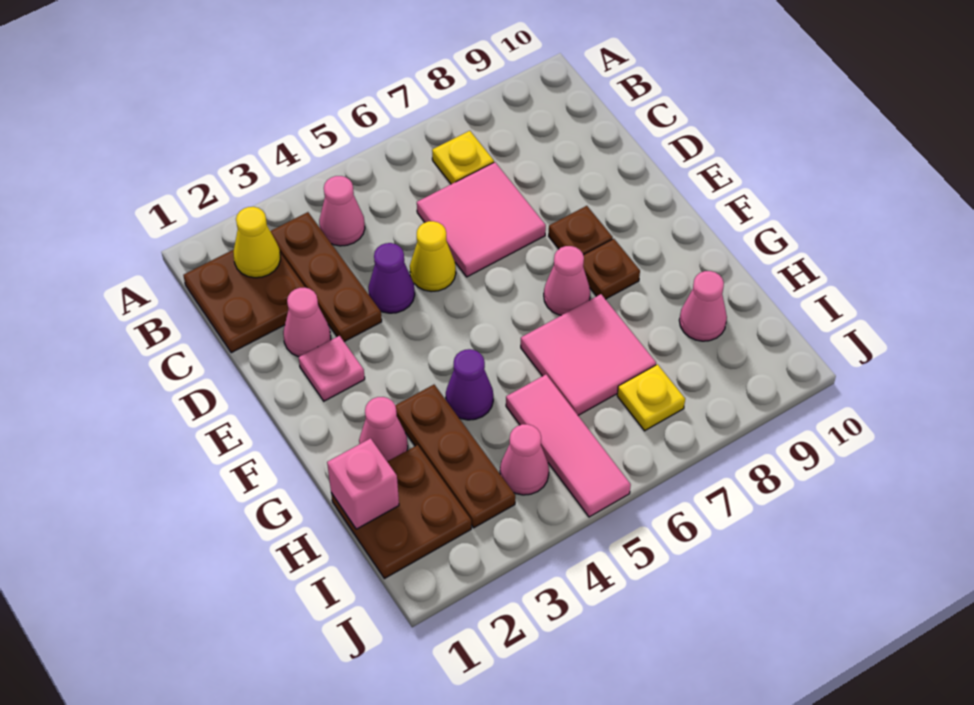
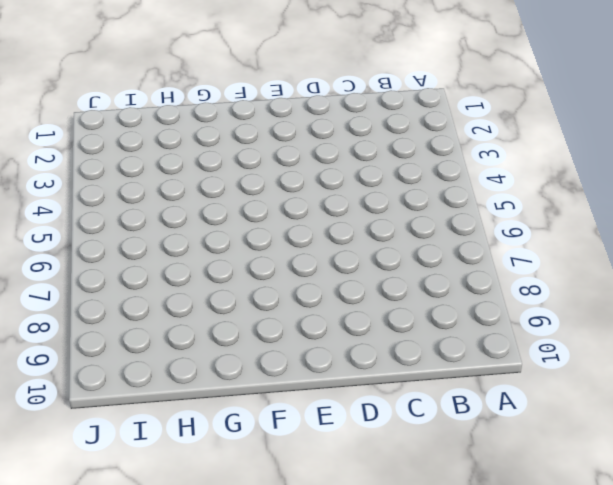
none -> brown 2x2 plate [183,249,305,353]
none -> brown 1x3 plate [271,212,382,342]
none -> pink 1x1 cone [319,176,365,246]

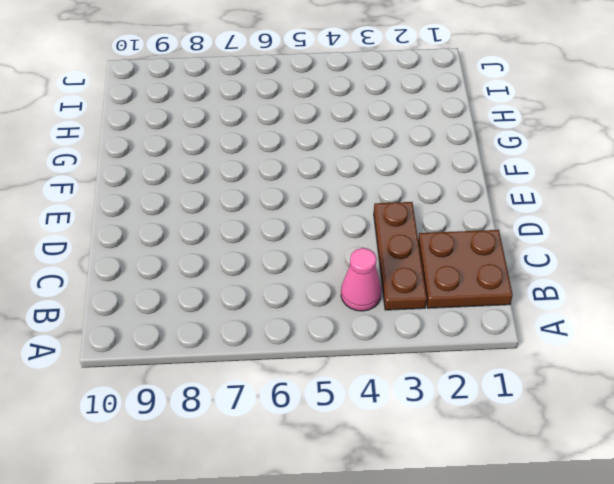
none -> yellow 1x1 plate [432,131,494,184]
none -> pink 2x2 tile [417,162,546,277]
none -> pink 1x1 cone [283,288,331,357]

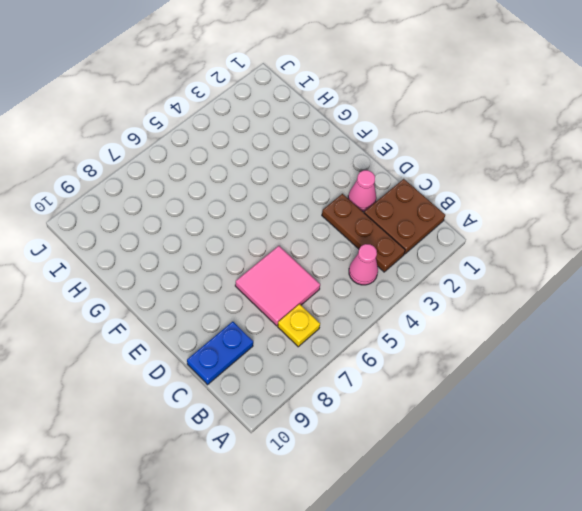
blue 1x2 plate [187,322,253,385] -> none
none -> purple 1x1 cone [368,243,415,313]
none -> yellow 1x1 cone [410,221,456,292]
none -> pink 1x1 plate [299,336,365,401]

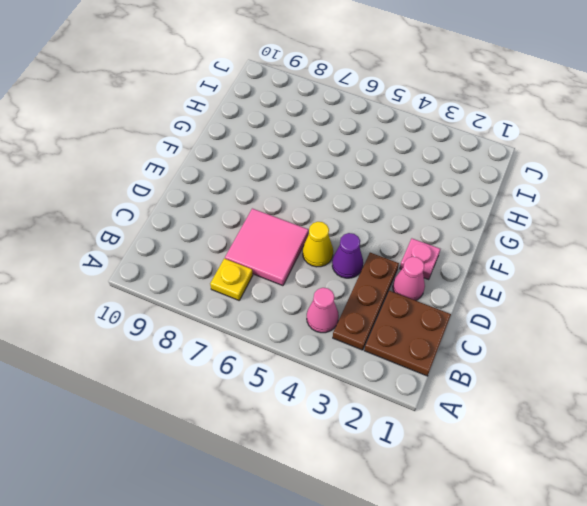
none -> brown 1x1 plate [549,206,613,255]
none -> pink 1x1 cone [544,246,590,315]
none -> brown 1x1 plate [583,239,640,299]

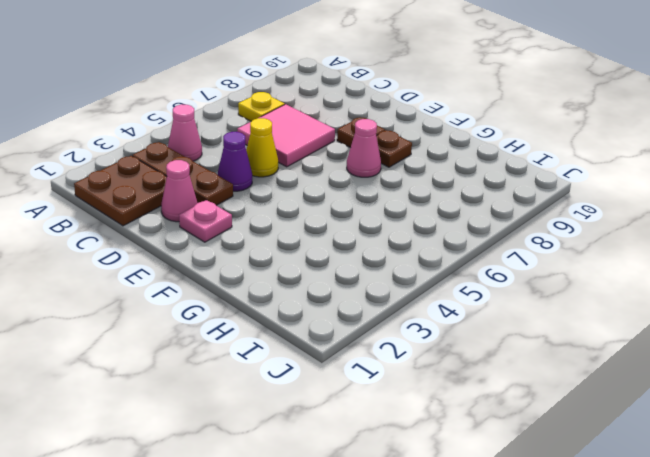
none -> pink 1x1 cone [359,397,408,461]
none -> brown 1x3 plate [395,385,515,528]
none -> purple 1x1 cone [446,349,493,420]

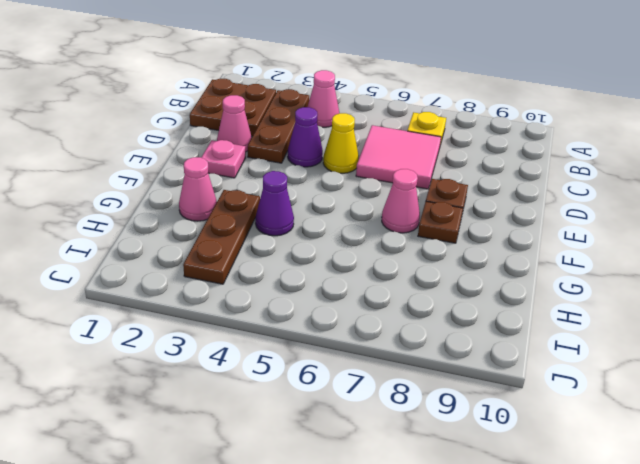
none -> pink 2x2 tile [521,294,656,415]
none -> brown 2x2 plate [331,445,471,579]
none -> pink 1x3 tile [506,375,631,517]

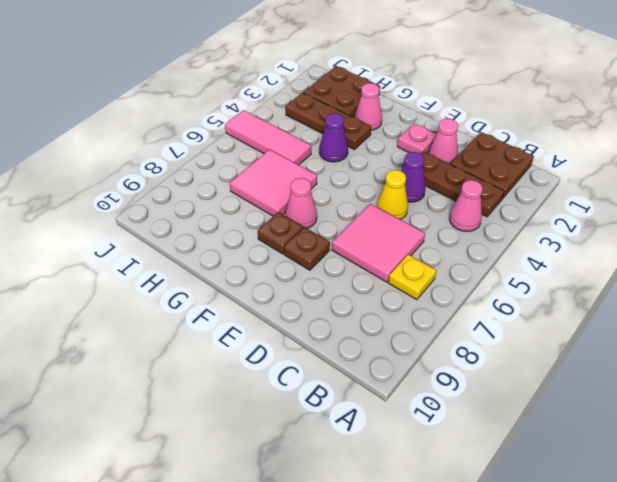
none -> pink 1x1 cone [679,271,727,341]
none -> pink 1x1 cone [500,424,549,495]
none -> yellow 1x1 plate [617,364,685,431]

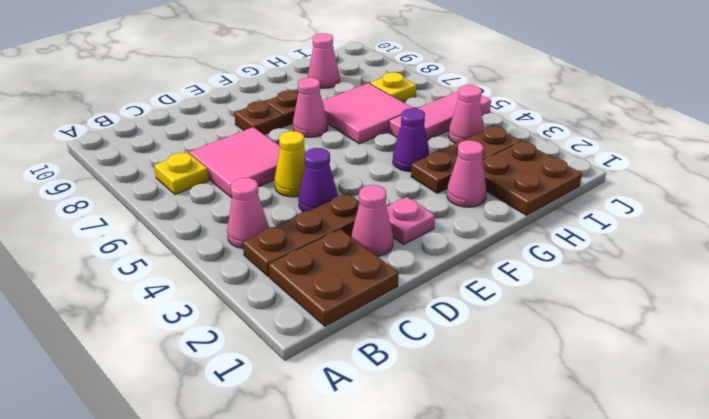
none -> yellow 1x1 cone [233,207,280,278]
none -> pink 1x1 brick [327,438,399,529]

